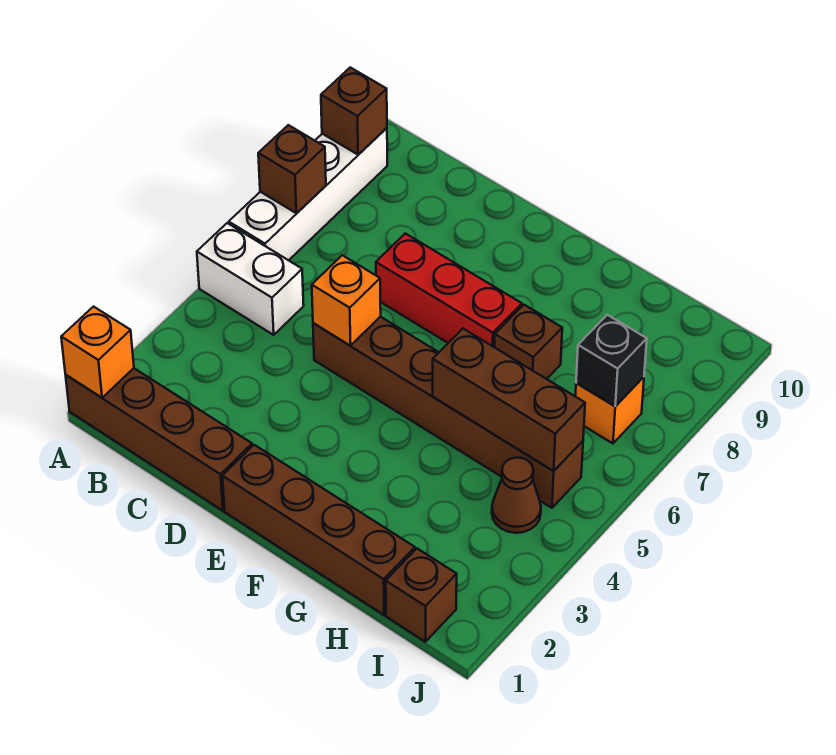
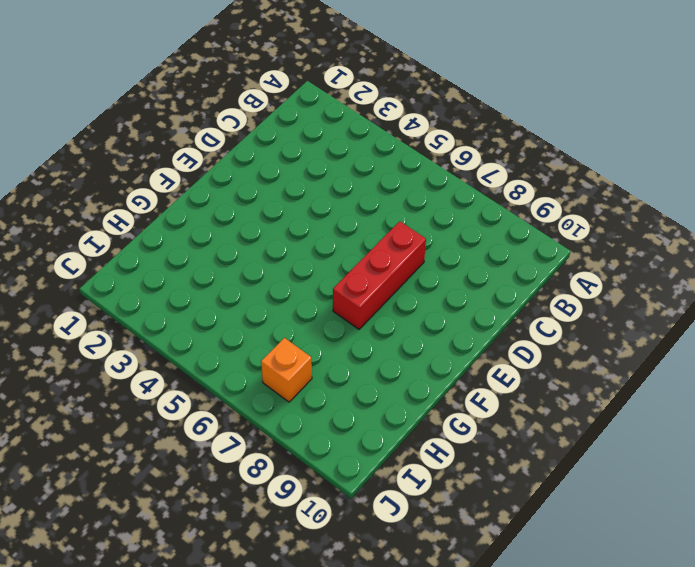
none -> brown 1x4 brick [66,368,252,511]
none -> white 1x2 brick [197,223,304,335]
none -> white 1x4 brick [229,128,387,260]

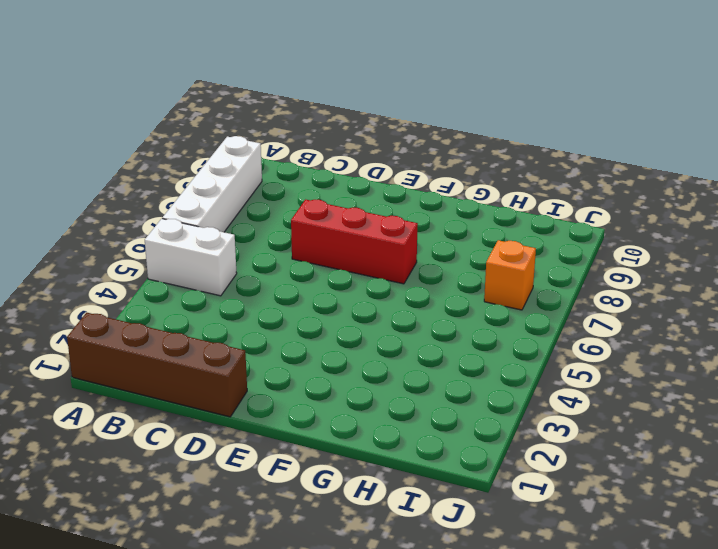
none -> brown 1x6 brick [313,317,583,508]
none -> brown 1x4 brick [223,445,415,615]
none -> brown 1x1 brick [495,305,562,379]

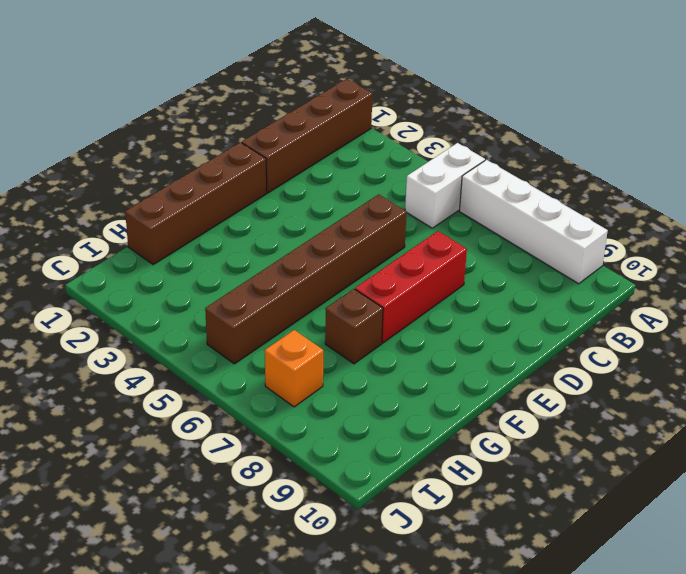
none -> brown 1x1 brick [386,549,457,642]
none -> brown 1x1 cone [492,458,541,533]
none -> orange 1x1 brick [61,307,134,398]

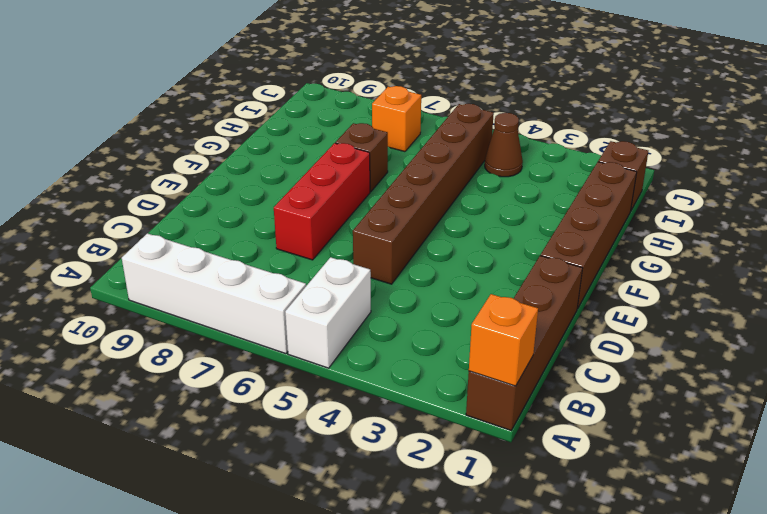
none -> brown 1x1 brick [258,125,326,213]
none -> brown 1x1 brick [321,67,387,155]
none -> orange 1x1 brick [312,255,381,346]

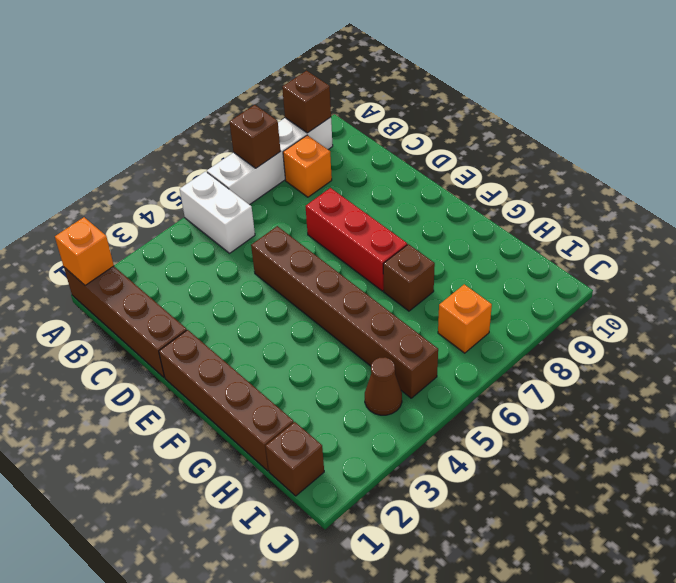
orange 1x1 brick [283,135,332,197] -> orange 1x1 brick moved to [312,255,381,346]
none -> brown 1x3 brick [433,329,585,471]
none -> black 1x1 brick [576,315,647,406]

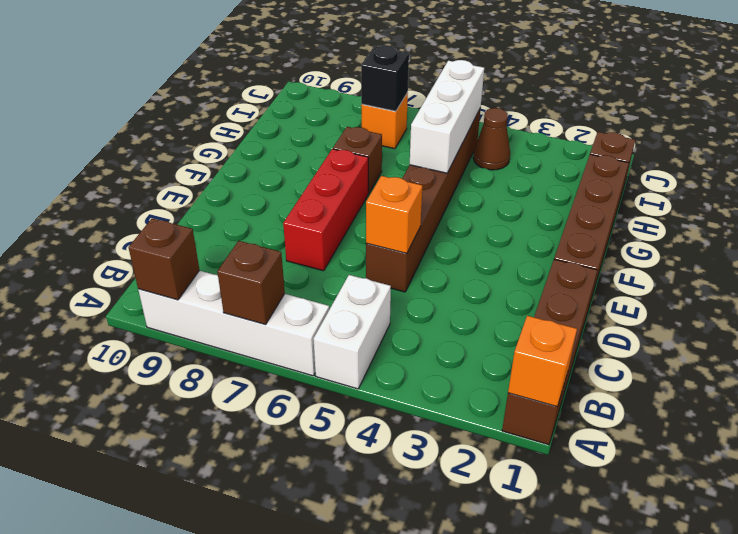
white 1x3 brick [410,60,484,173] -> brown 1x3 brick [433,329,585,471]

